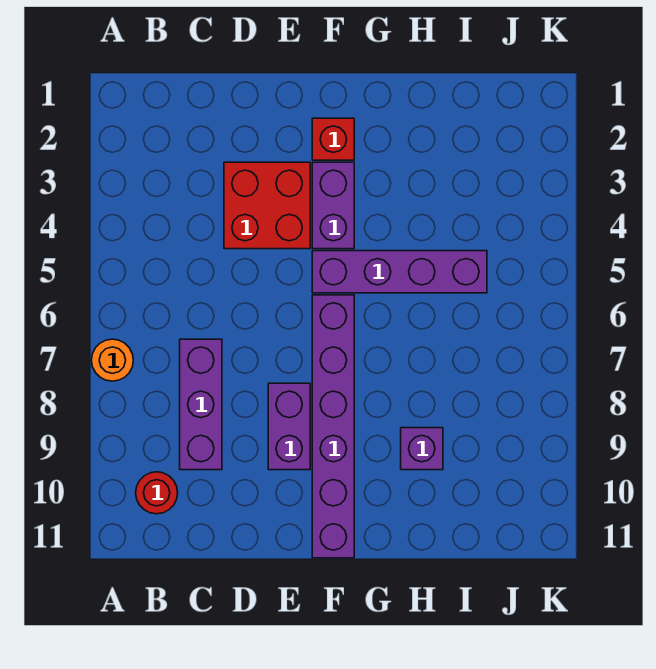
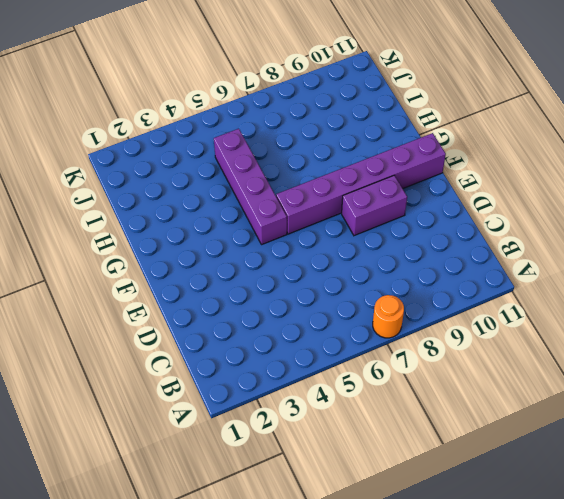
none -> red 1x1 round brick [136,472,178,514]
none -> purple 1x3 brick [180,339,222,470]

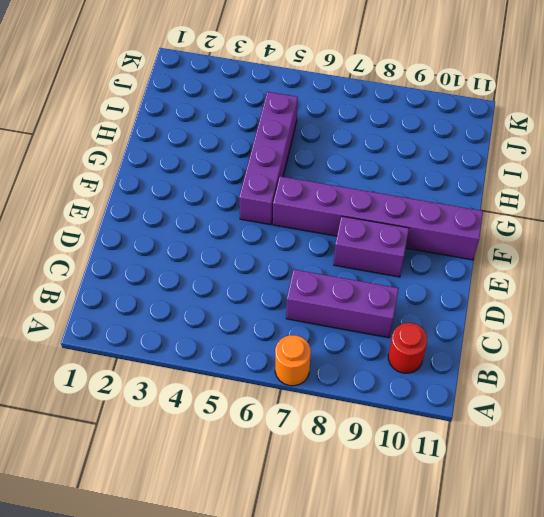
none -> red 2x2 brick [224,162,310,249]
none -> red 1x1 brick [312,118,354,160]

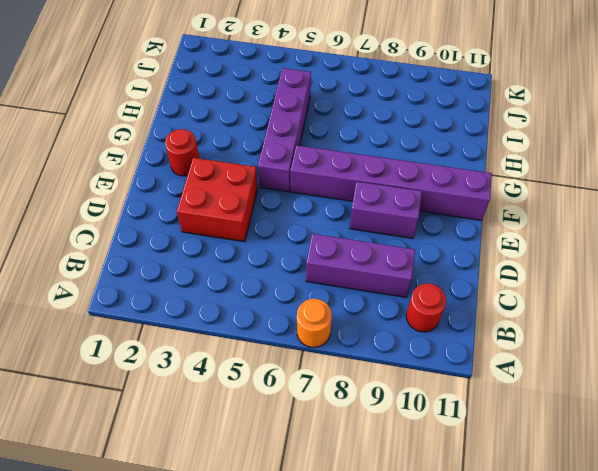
red 1x1 round brick [165,129,199,176] -> red 1x1 brick [312,118,354,160]
none -> purple 1x2 brick [312,162,354,249]
none -> purple 1x1 brick [401,428,443,470]

